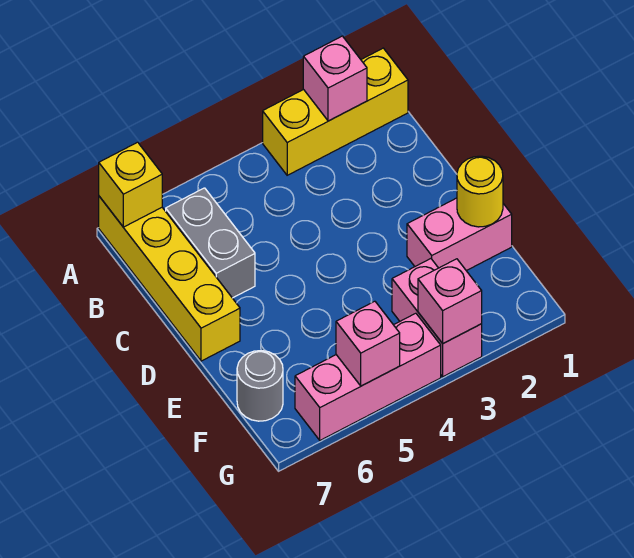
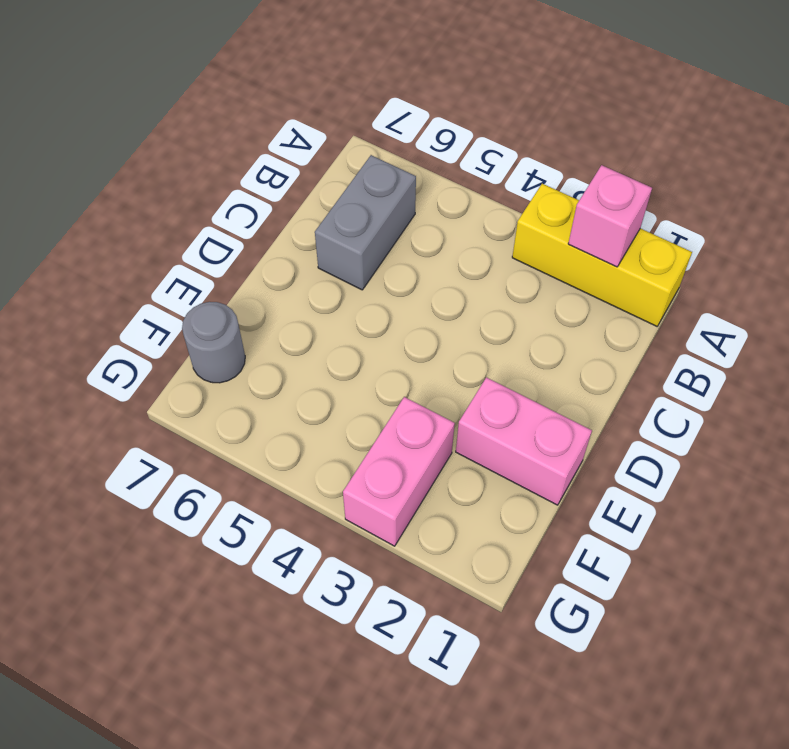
none -> yellow 1x4 brick [99,196,240,361]
none -> pink 1x3 brick [295,313,441,440]
none -> yellow 1x1 brick [99,142,162,227]

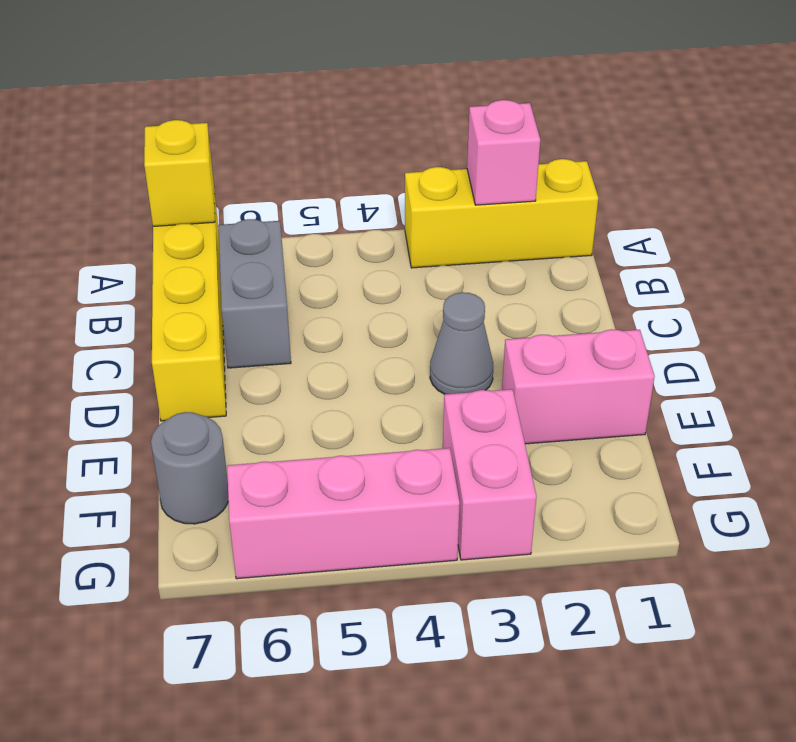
grey 1x1 cone [430,292,493,394] -> none
none -> yellow 1x1 round brick [457,156,503,227]
none -> pink 1x1 brick [418,259,482,343]
none -> pink 1x1 brick [336,301,400,386]

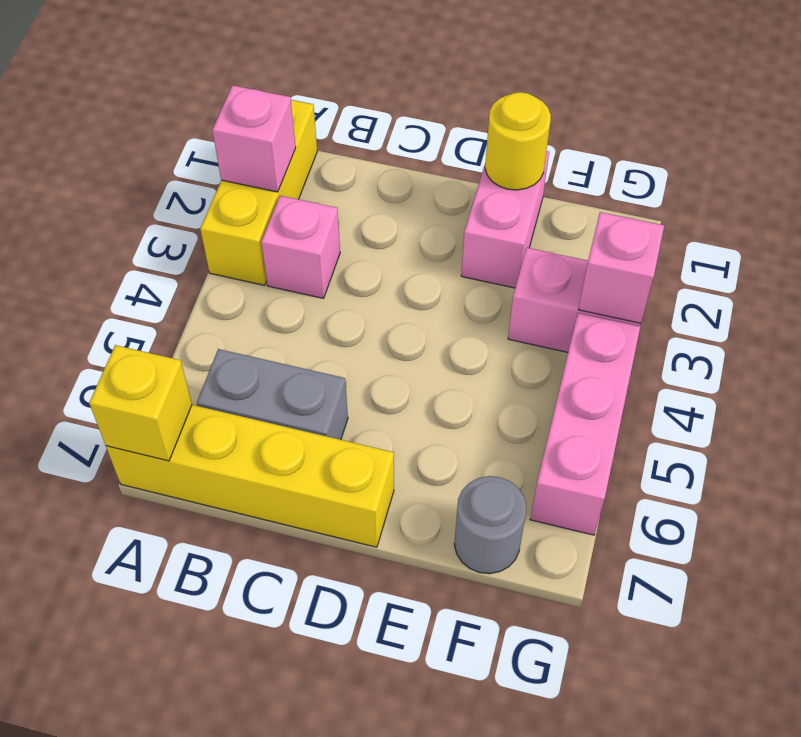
pink 1x1 brick [261,196,340,298] -> pink 1x1 brick moved to [336,301,400,386]

